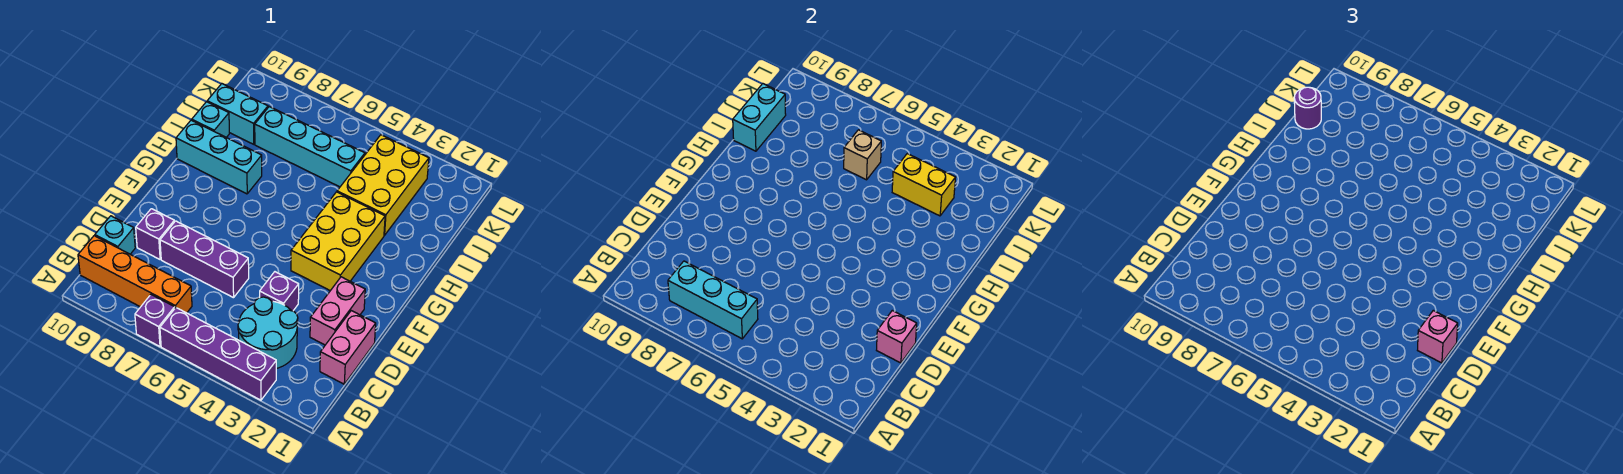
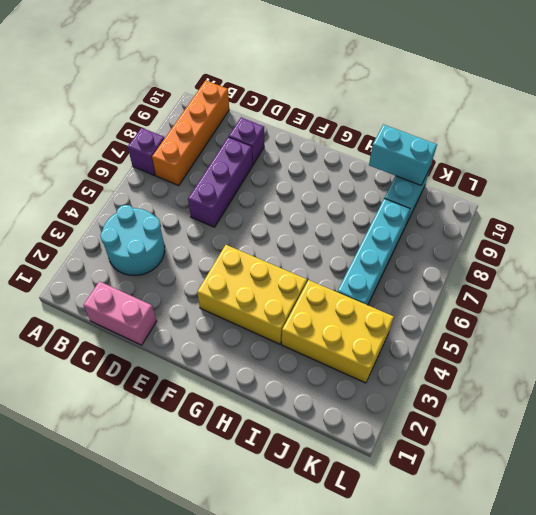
none -> purple 1x4 brick [160,308,276,400]
none -> cyan 1x1 brick [95,216,135,254]
none -> pink 1x2 brick [310,277,365,345]

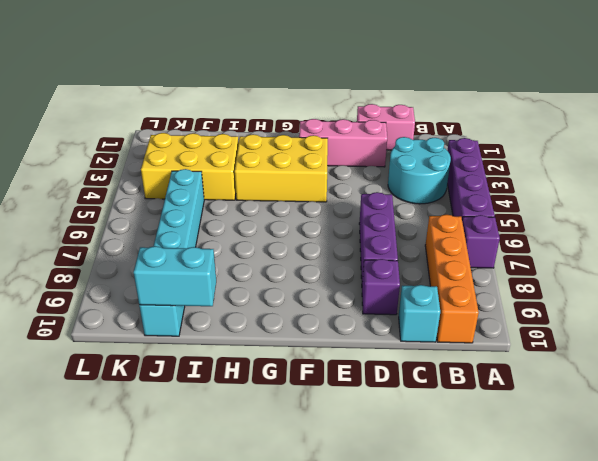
pink 1x3 brick [299,119,387,167] -> pink 1x2 brick [310,277,365,345]
none -> purple 1x1 brick [260,272,299,311]
none -> cyan 1x3 brick [176,120,262,194]
none -> cyan 1x1 brick [192,102,229,137]

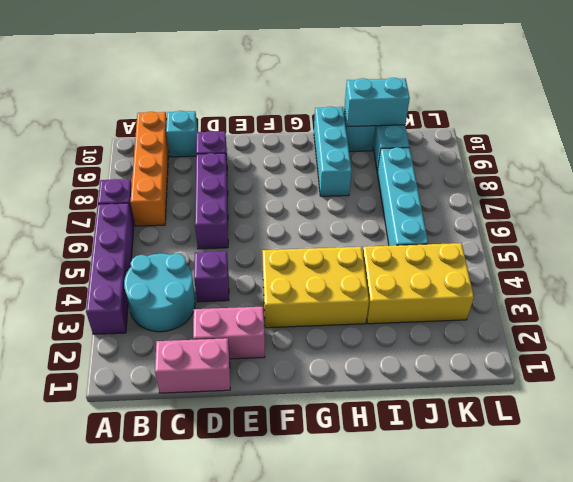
none -> cyan 1x3 brick [668,261,758,339]
none -> pink 1x1 brick [877,311,917,363]
none -> yellow 1x2 brick [892,154,956,216]

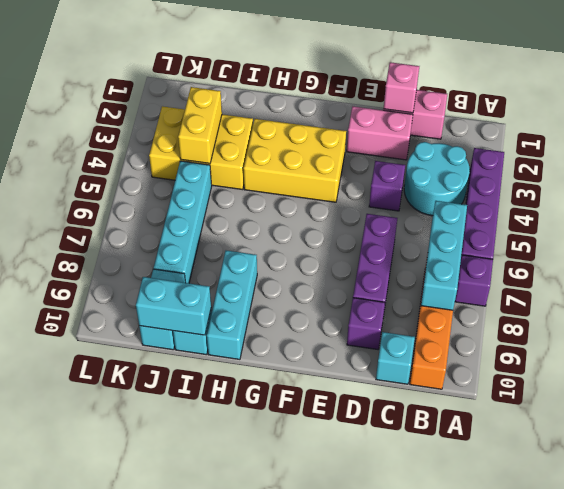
none -> tan 1x1 brick [844,130,881,180]
none -> pink 1x1 brick [1418,311,1458,363]
none -> purple 1x1 round brick [1294,87,1321,129]

